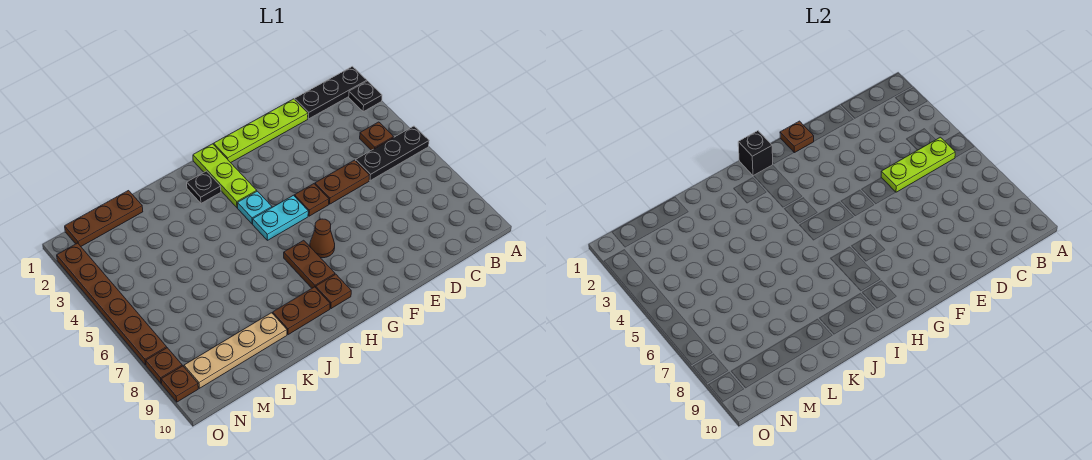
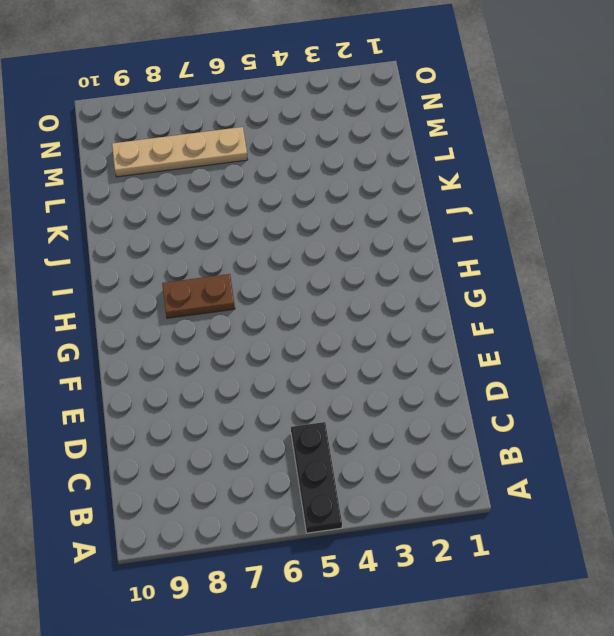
tan 1x4 plate [112,127,248,177] -> tan 1x4 plate turned to [184,313,287,388]
none -> black 1x3 plate [295,66,367,119]
none -> black 1x1 plate [349,81,382,112]
none -> brown 1x1 plate [360,122,394,150]

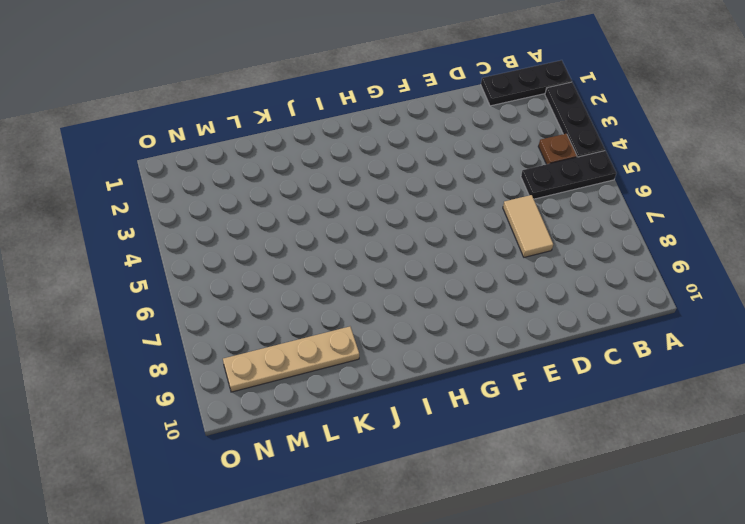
black 1x3 plate [545,82,605,157] -> black 1x1 plate [349,81,382,112]
tan 1x2 tile [503,195,553,257] -> none
none -> lime 1x4 plate [214,99,308,163]
none -> brown 1x2 plate [315,160,370,204]
none -> brown 1x1 plate [294,184,329,216]

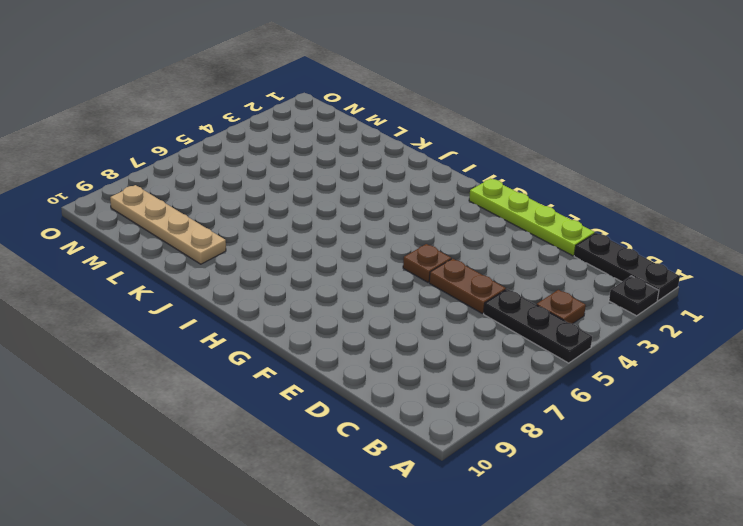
none -> cyan 1x2 plate [253,195,308,240]
none -> brown 1x1 cone [310,219,335,258]
none -> lime 1x3 plate [193,144,257,208]

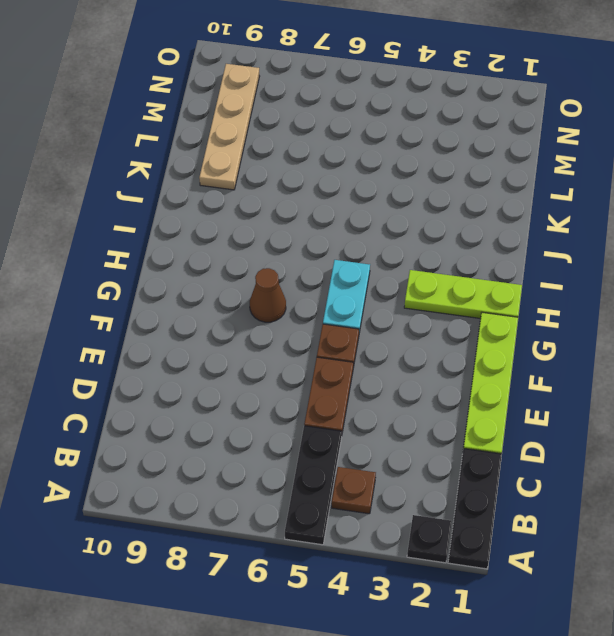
none -> cyan 1x1 plate [237,191,272,224]
none -> brown 1x2 plate [284,240,335,288]
none -> brown 1x1 plate [316,274,351,309]

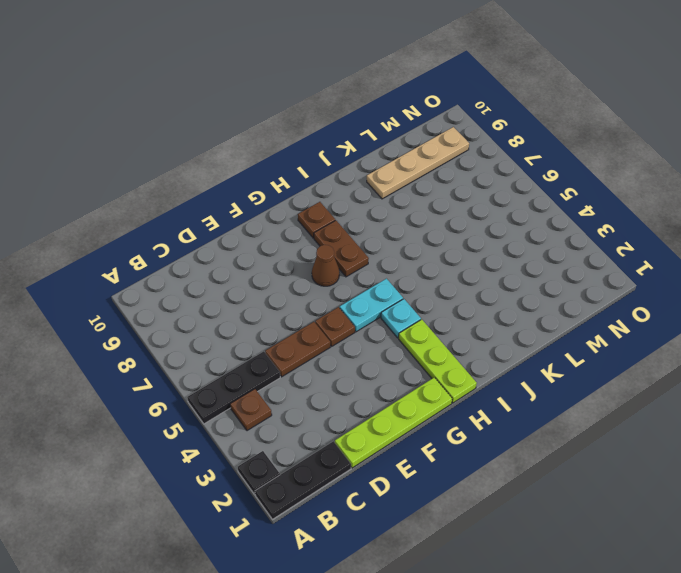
none -> black 1x1 plate [187,171,221,203]
none -> brown 1x2 plate [273,287,330,335]
none -> brown 1x3 plate [65,191,143,246]

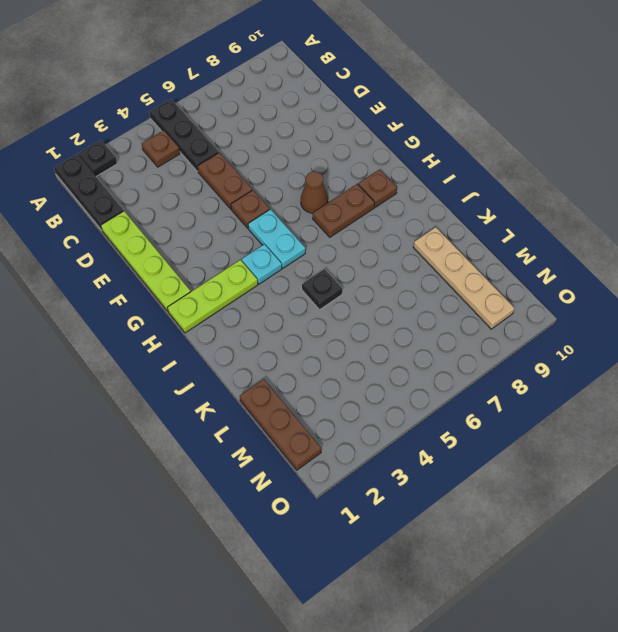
black 1x1 plate [302,269,342,310] -> black 1x1 plate moved to [187,171,221,203]
none -> brown 1x2 plate [273,287,330,335]
none -> brown 1x6 plate [57,243,167,365]
none -> brown 1x1 plate [146,348,182,383]

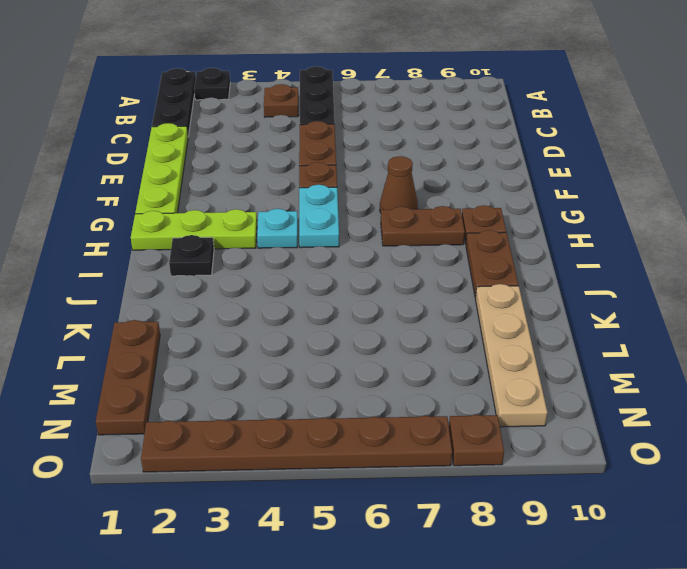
none -> brown 1x1 plate [161,366,198,402]
none -> lime 1x3 plate [881,137,955,192]
none -> brown 1x1 plate [780,121,814,153]

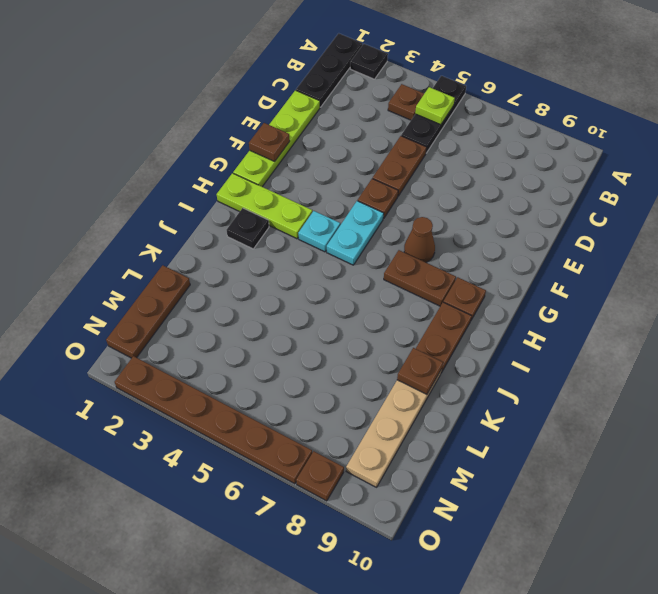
lime 1x1 plate [415,87,455,125] -> lime 1x3 plate [881,137,955,192]
brown 1x1 plate [397,348,443,394] -> brown 1x1 plate moved to [161,366,198,402]
none -> black 1x1 brick [738,131,773,176]

